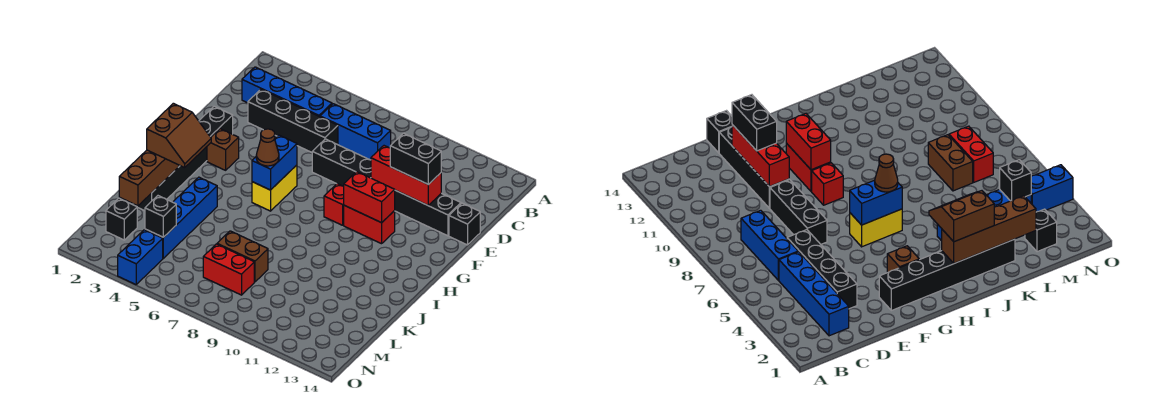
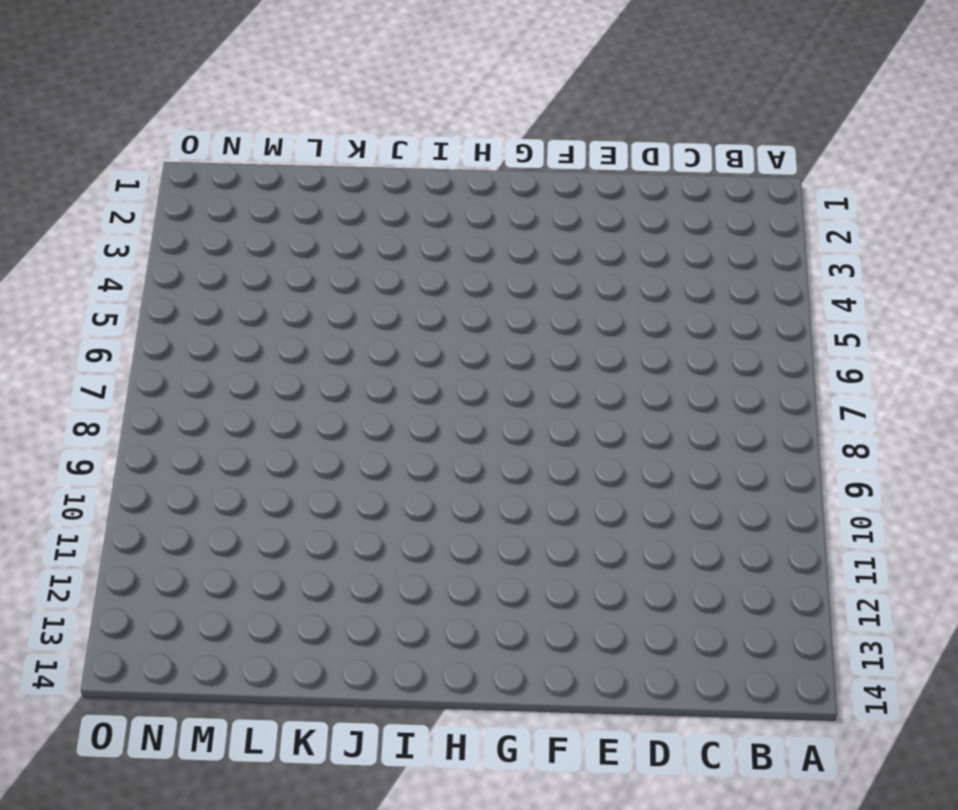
none -> blue 1x4 brick [242,67,332,117]
none -> blue 1x3 brick [320,104,391,160]
none -> black 1x4 brick [248,89,338,152]

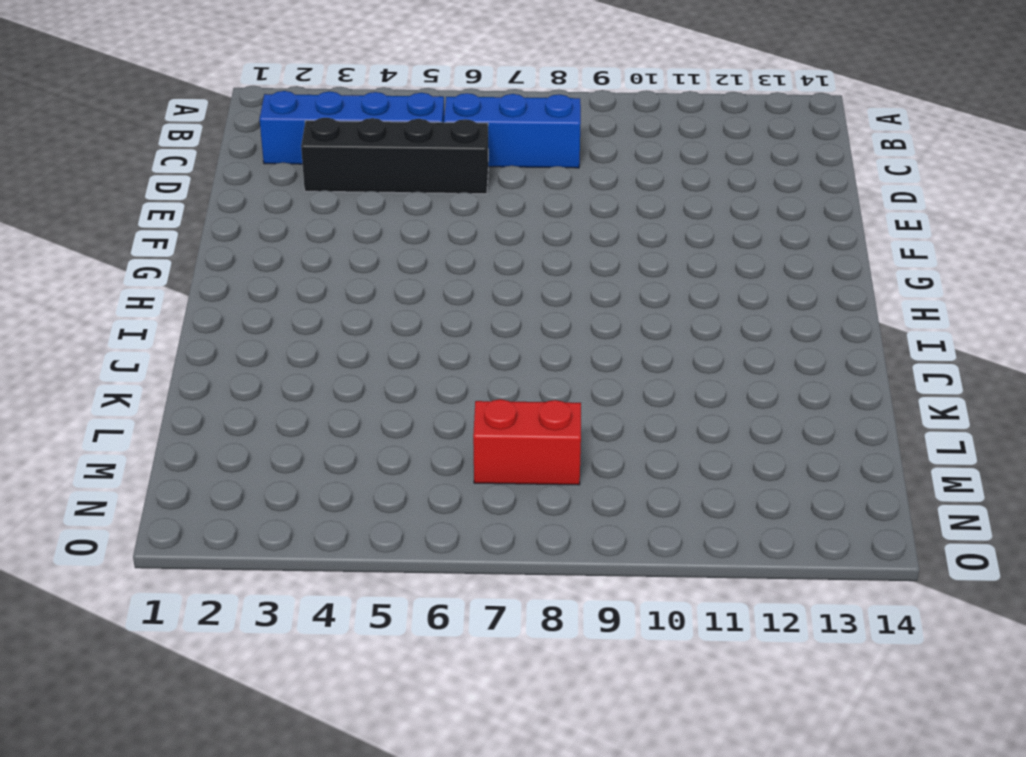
none -> black 1x3 brick [312,139,371,186]
none -> black 1x4 brick [394,190,461,236]
none -> black 1x1 brick [449,203,480,245]

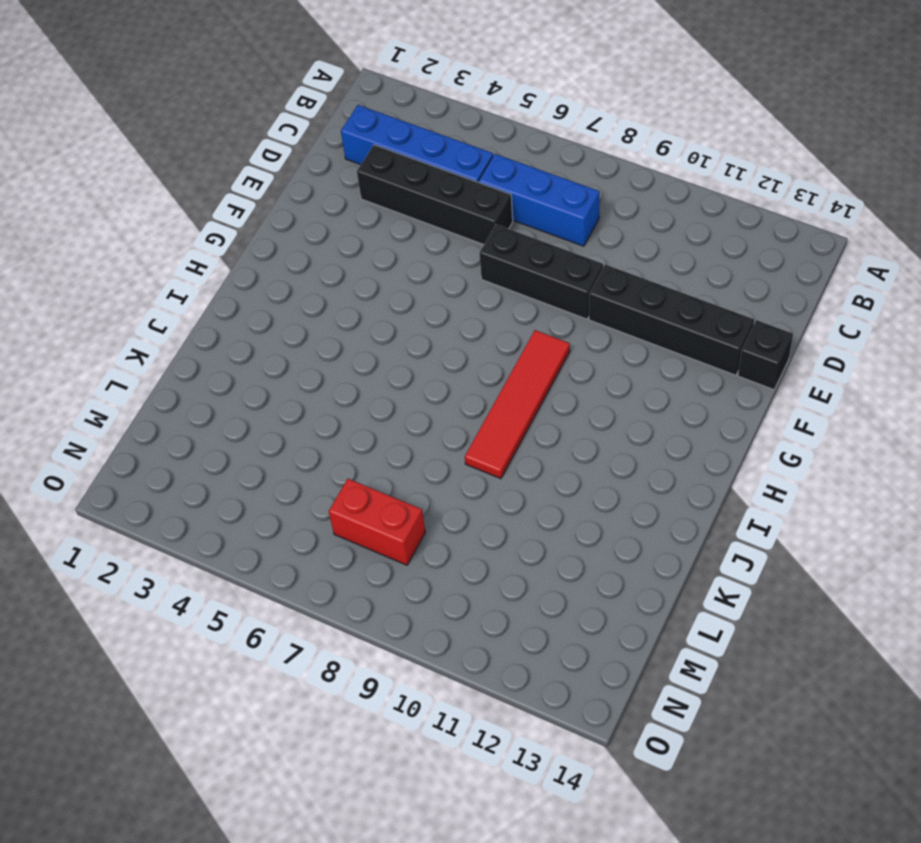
red 1x4 tile [465,330,570,479] -> red 1x1 brick [324,184,344,225]
none -> black 1x6 brick [133,106,233,211]
none -> brown 1x1 brick [207,129,239,170]
none -> yellow 1x2 brick [252,165,297,211]

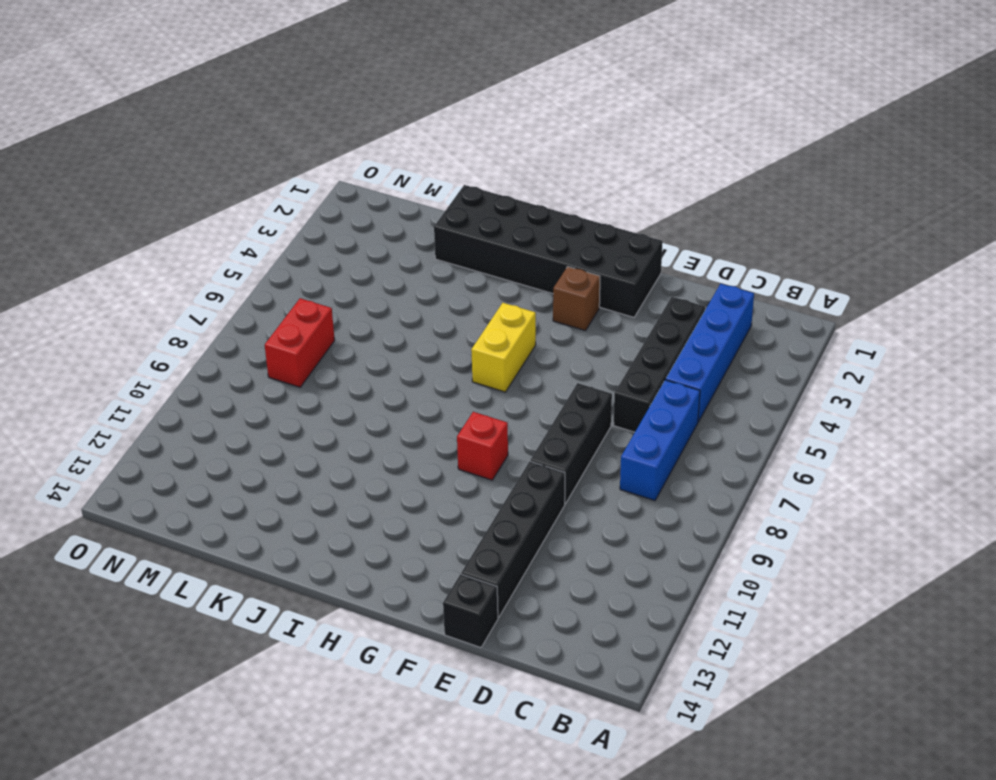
black 2x6 brick [434,185,663,317] -> black 1x6 brick [133,106,233,211]
yellow 1x2 brick [471,303,536,392] -> yellow 1x2 brick turned to [252,165,297,211]
none -> red 1x2 brick [344,205,395,244]
none -> blue 1x4 brick [145,177,217,258]
none -> brown 1x2 brick [217,231,268,282]

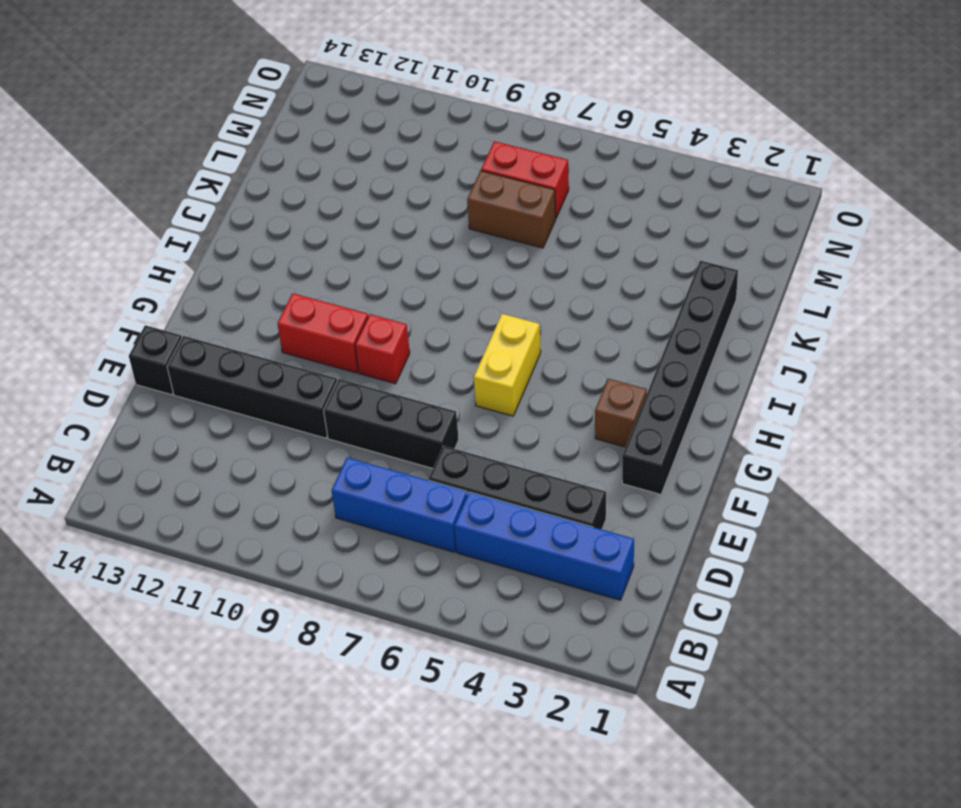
none -> blue 1x4 brick [145,177,217,258]
none -> black 1x1 brick [106,198,137,240]
none -> blue 1x2 brick [118,230,163,285]

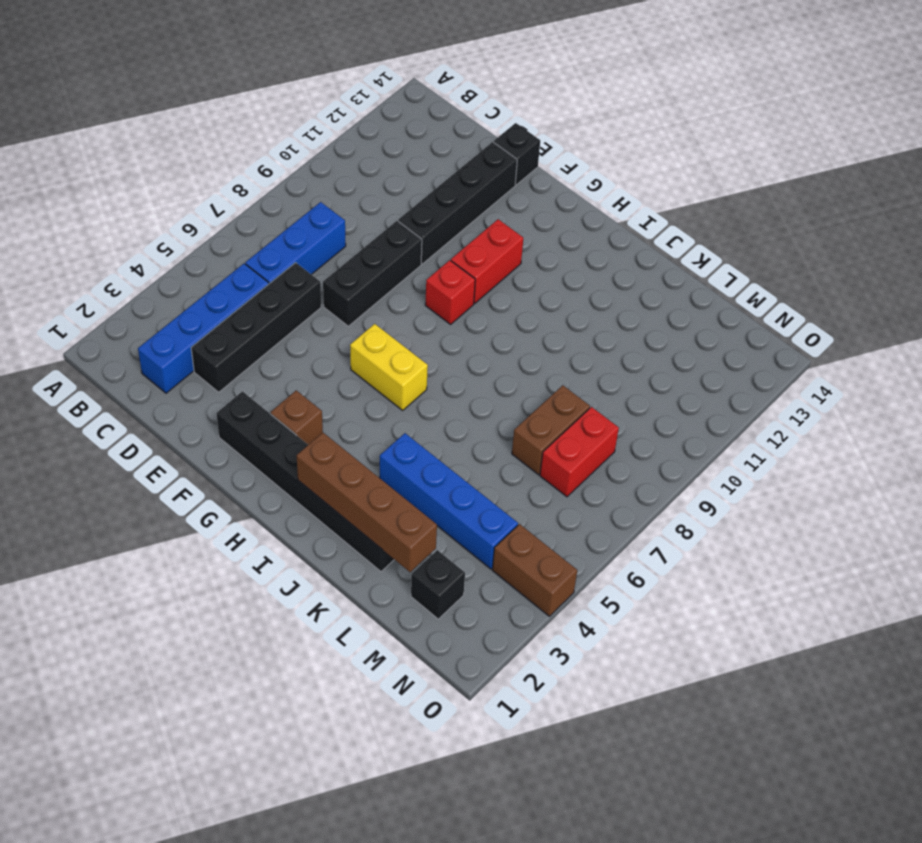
brown 1x2 brick [492,524,577,616] -> blue 1x2 brick [118,230,163,285]
none -> red 1x3 brick [371,146,441,206]
none -> blue 1x2 brick [252,135,297,190]
none -> red 1x2 brick [344,172,395,223]

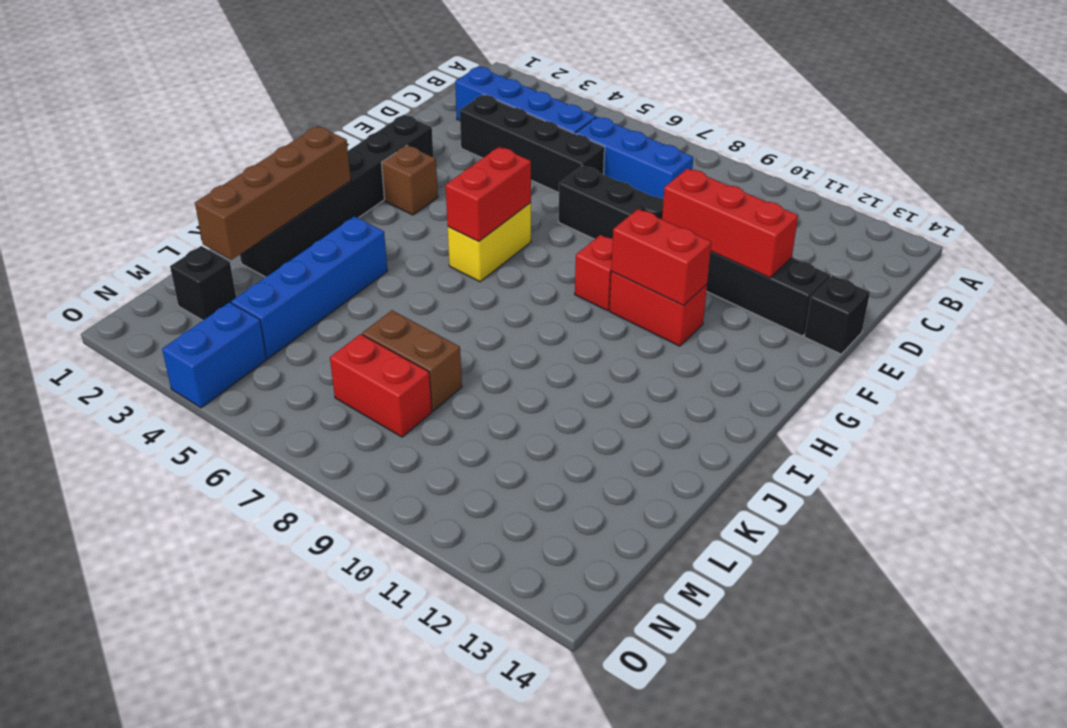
red 1x2 brick [446,147,531,241] -> blue 1x2 brick [252,135,297,190]
none -> black 1x1 brick [145,196,176,237]
none -> black 1x2 brick [390,133,441,185]
none -> brown 1x1 cone [256,129,279,166]

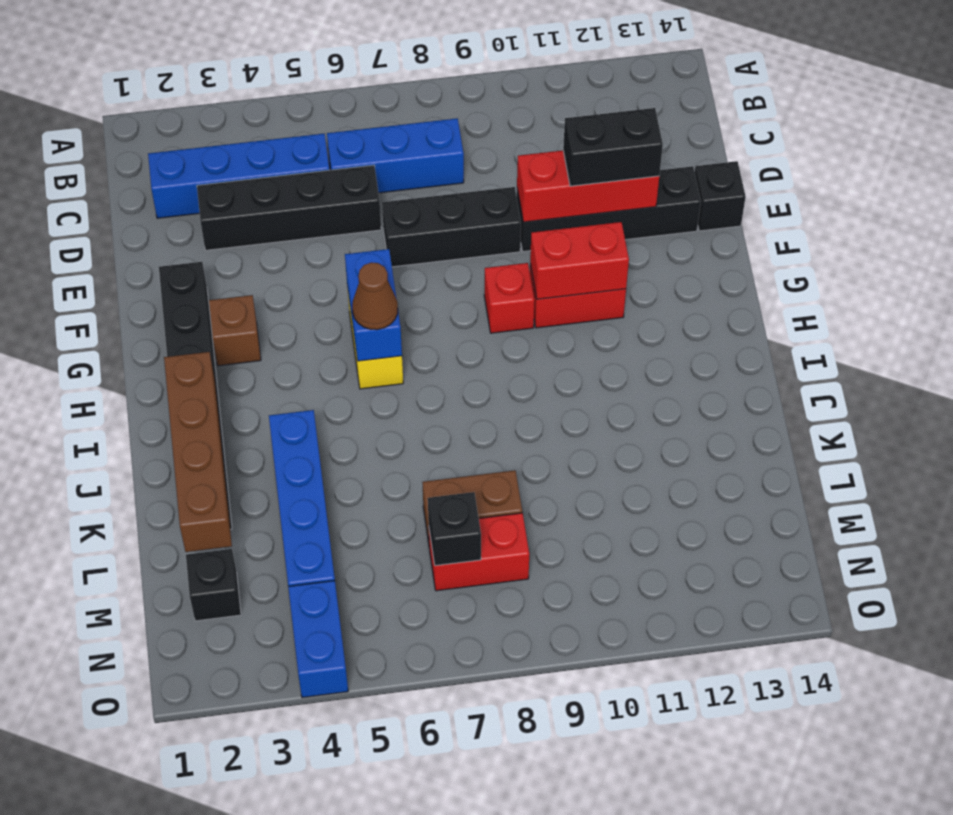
black 1x1 brick [428,492,481,566] -> black 1x1 brick moved to [145,196,176,237]
none -> brown 2x2 slope [147,103,211,168]

